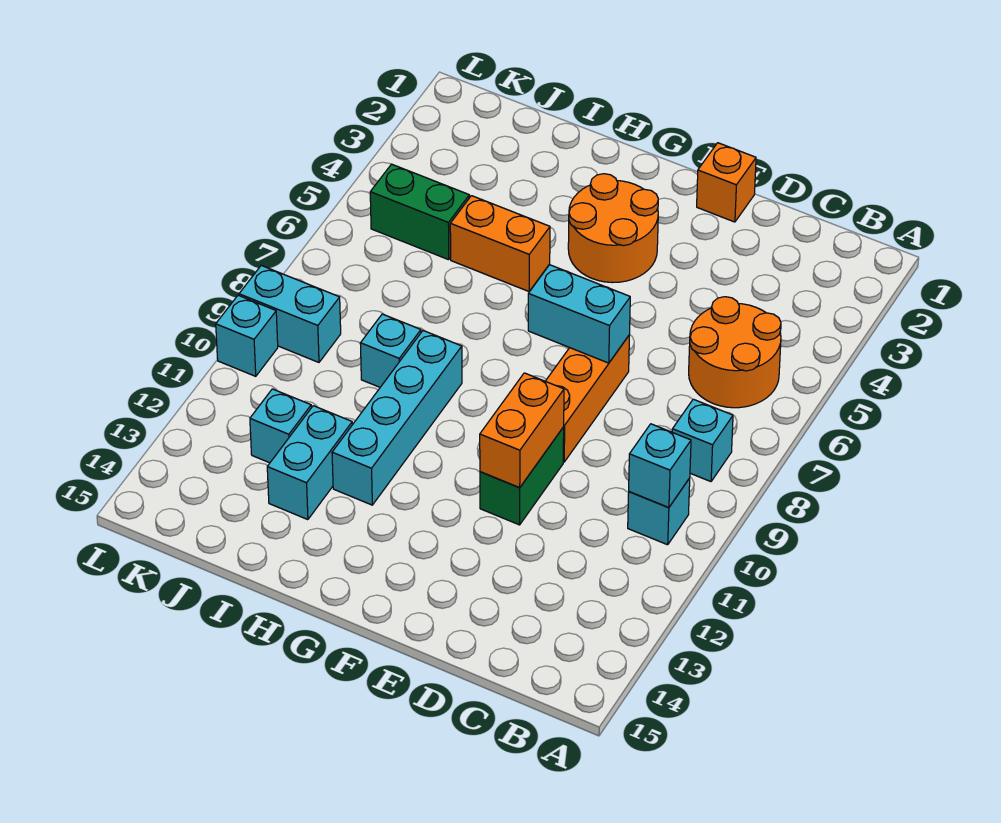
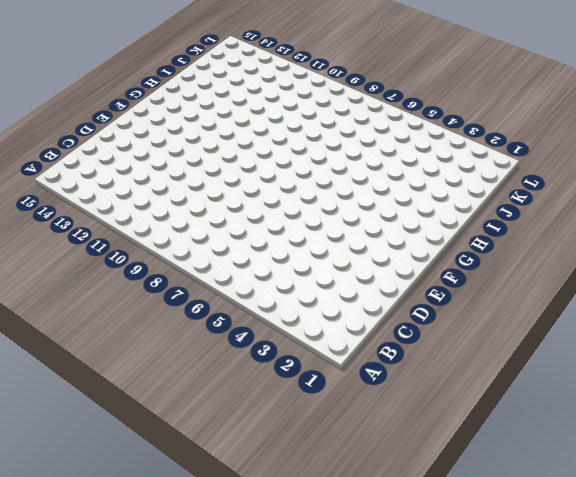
none -> orange 2x2 round brick [689,297,781,408]
none -> cyan 1x1 brick [672,399,733,482]
none -> cyan 1x1 brick [628,478,690,545]

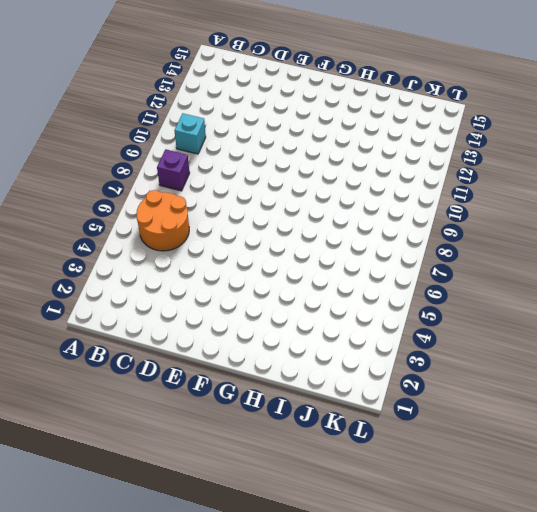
purple 1x1 brick [157,149,190,191] -> cyan 1x1 brick [672,399,733,482]
none -> orange 1x1 brick [697,143,756,222]
none -> orange 1x3 brick [546,336,629,462]
none -> green 1x2 brick [480,427,564,525]

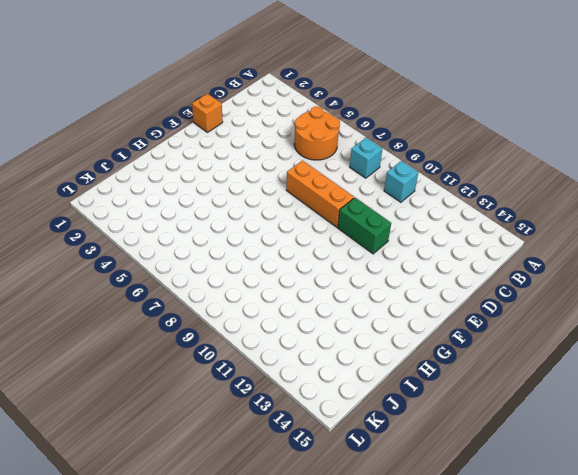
none -> orange 2x2 round brick [568,174,658,283]
none -> orange 1x2 brick [450,196,550,291]
none -> cyan 1x4 brick [332,331,462,505]

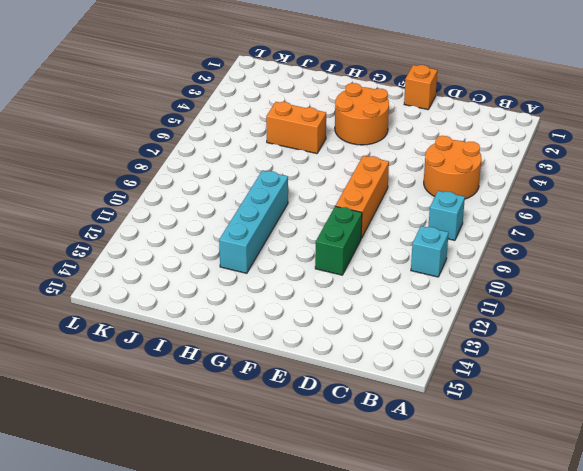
none -> cyan 1x1 brick [360,314,421,387]
none -> cyan 1x2 brick [267,406,352,520]
none -> green 1x2 brick [370,164,469,260]

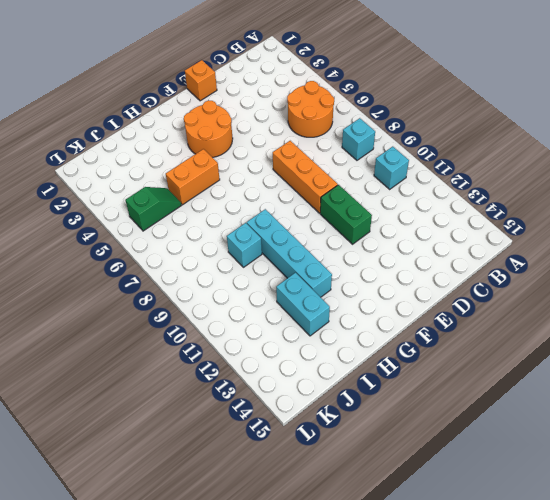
green 1x2 slope [125,187,182,231] -> green 1x2 brick [370,164,469,260]
none -> cyan 1x1 brick [250,389,311,463]
none -> cyan 1x2 brick [239,265,341,362]
none -> cyan 1x1 brick [216,295,278,376]

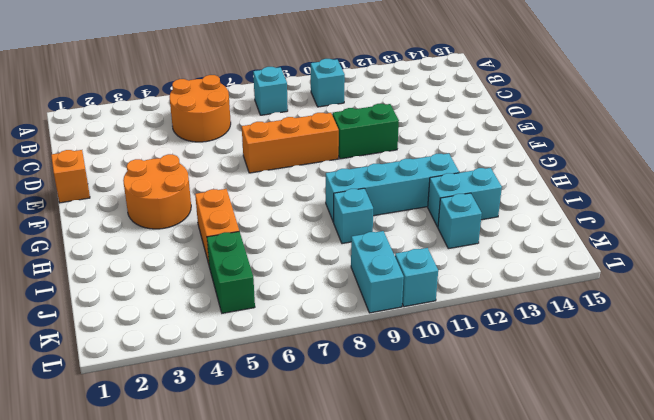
none -> cyan 1x1 brick [629,424,691,507]
none -> cyan 1x2 brick [528,265,630,363]
none -> orange 1x2 brick [480,373,564,488]

